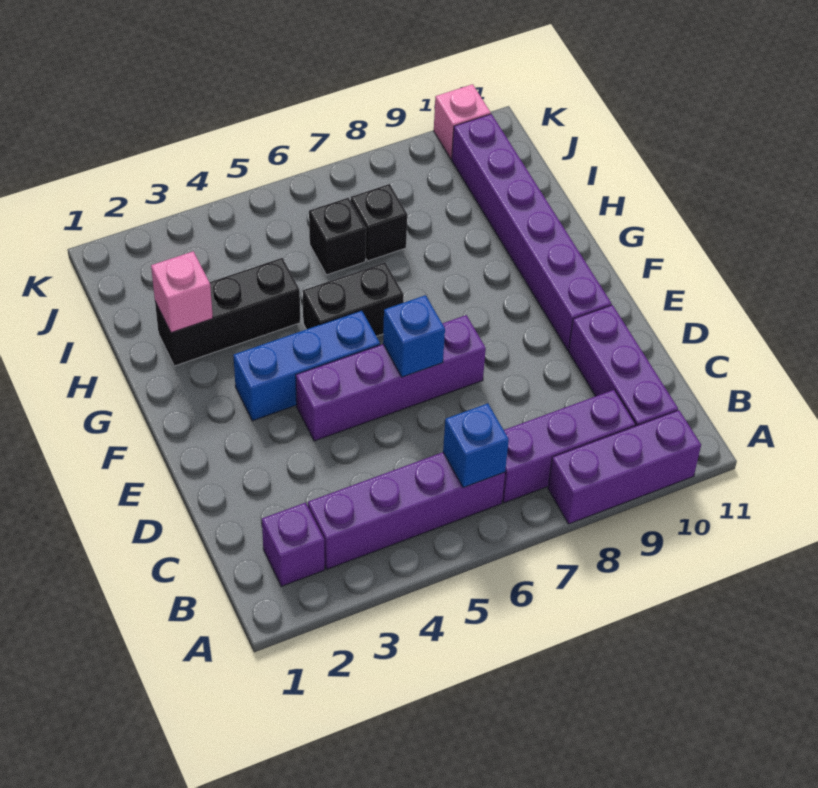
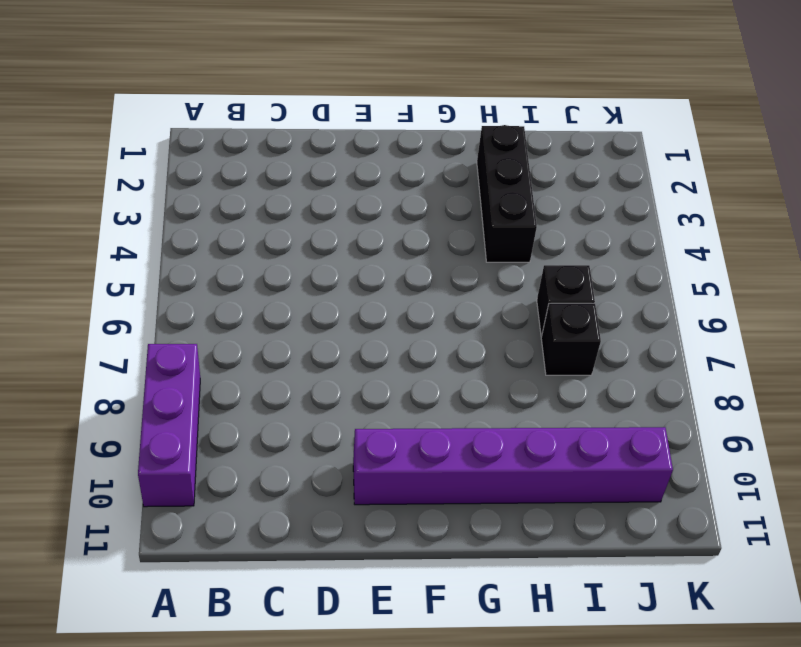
none -> purple 1x1 brick [262,502,325,586]
none -> purple 1x4 brick [308,452,505,569]
none -> purple 1x3 brick [502,390,636,503]

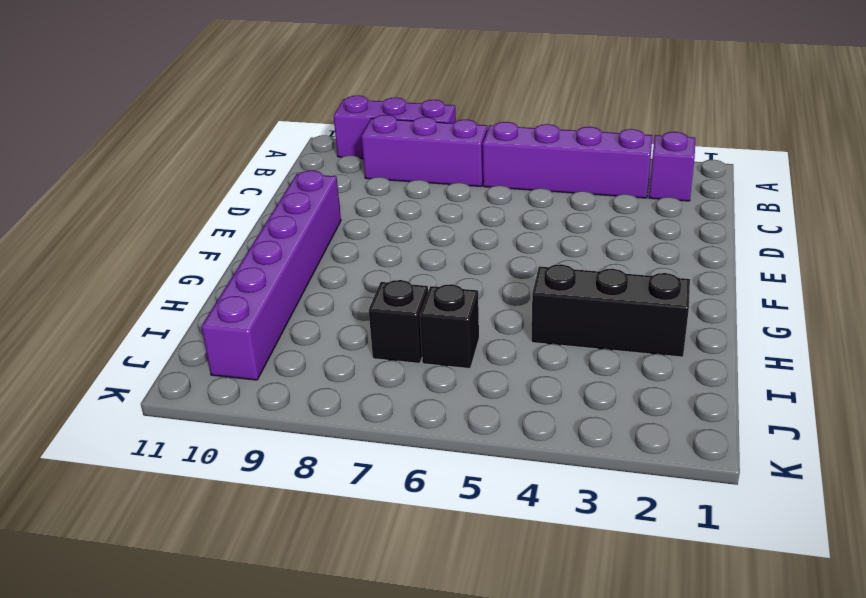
none -> purple 1x3 brick [569,305,678,426]
none -> purple 1x4 brick [296,315,486,441]
none -> blue 1x3 brick [233,310,380,421]

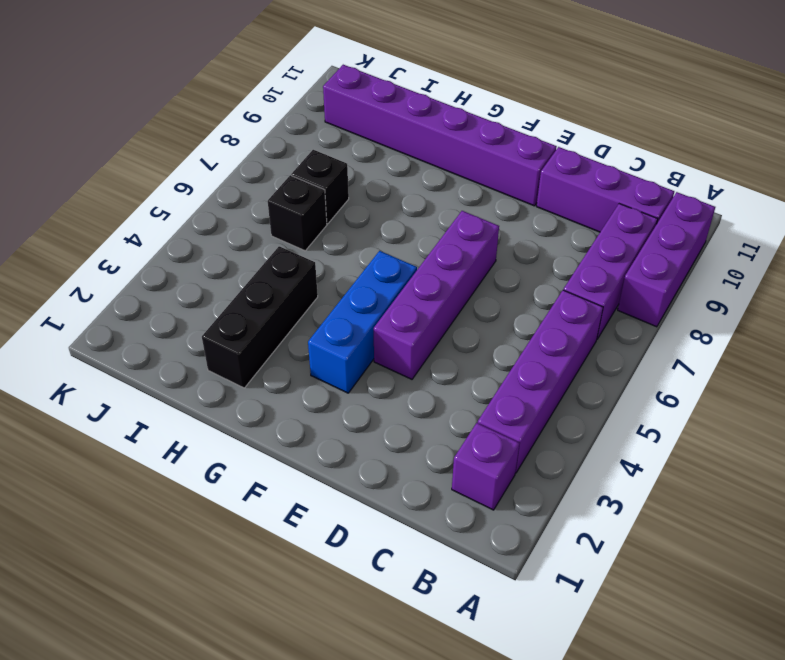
none -> black 1x2 brick [303,262,404,336]
none -> pink 1x1 brick [434,84,491,159]
none -> blue 1x1 brick [443,403,509,488]

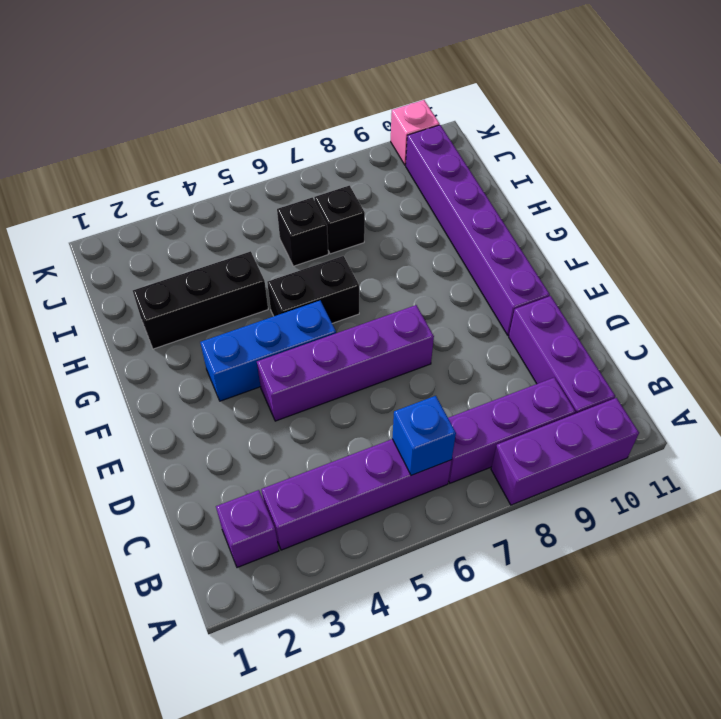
none -> blue 1x1 brick [383,295,445,377]
none -> pink 1x1 brick [151,251,213,333]

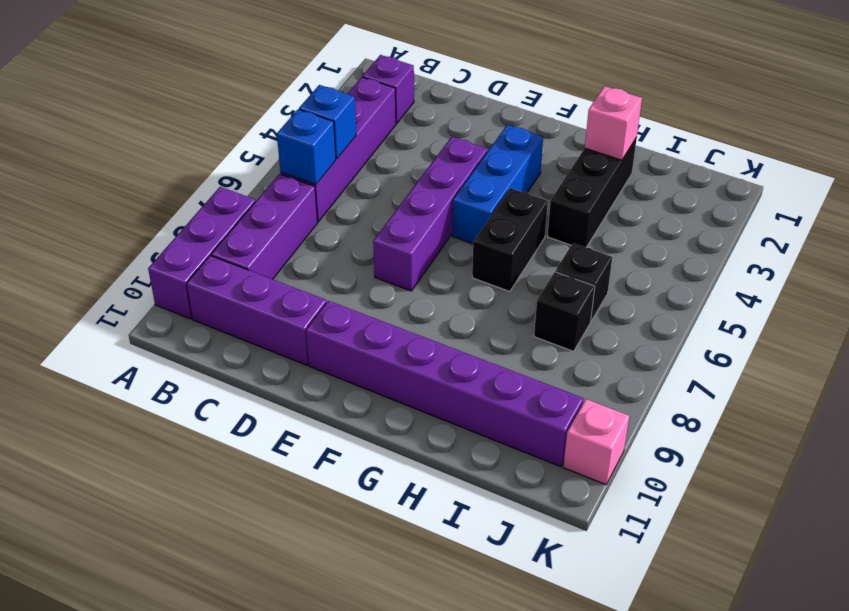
blue 1x1 brick [299,85,356,159] -> blue 1x1 brick moved to [383,295,445,377]

